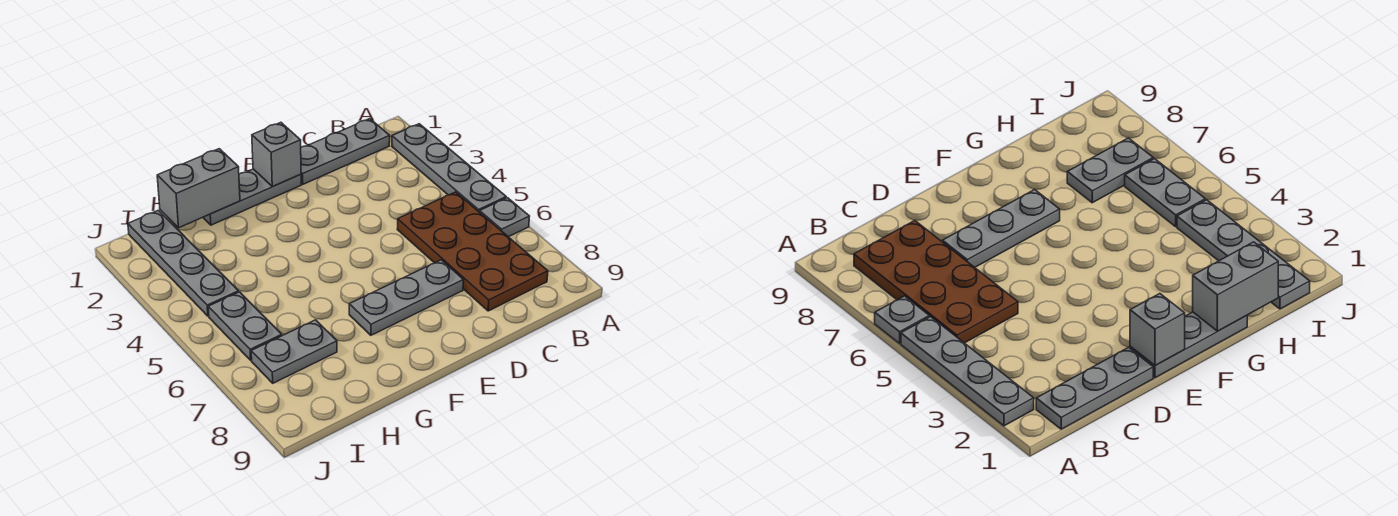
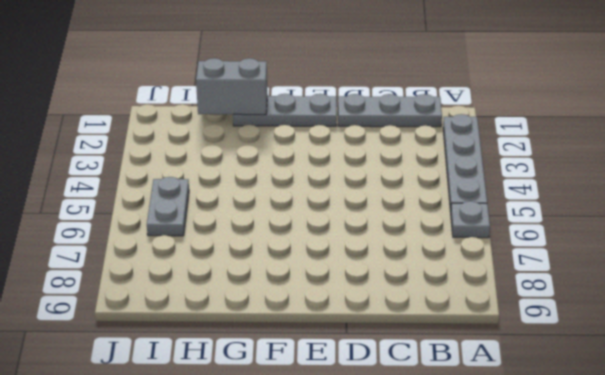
none -> brown 2x4 plate [397,192,548,311]
none -> grey 1x3 plate [349,260,463,335]

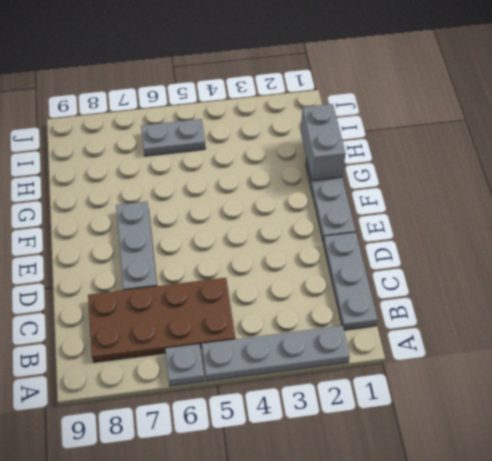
none -> grey 1x2 plate [251,320,337,383]
none -> grey 1x4 plate [128,210,239,316]

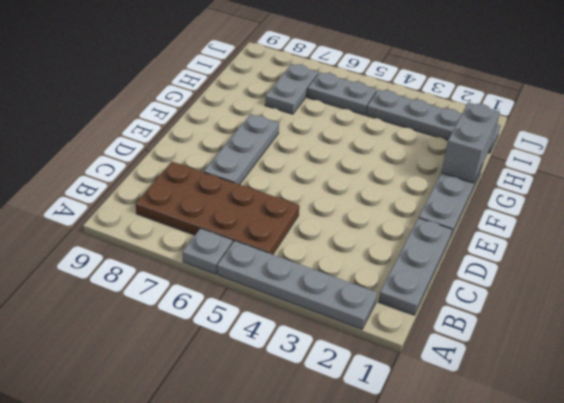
none -> grey 1x1 brick [252,122,301,187]

